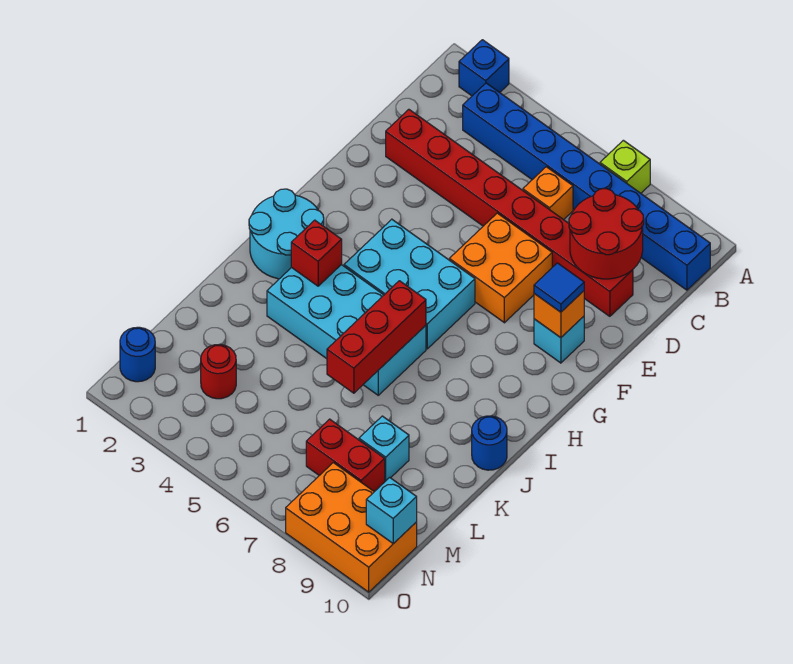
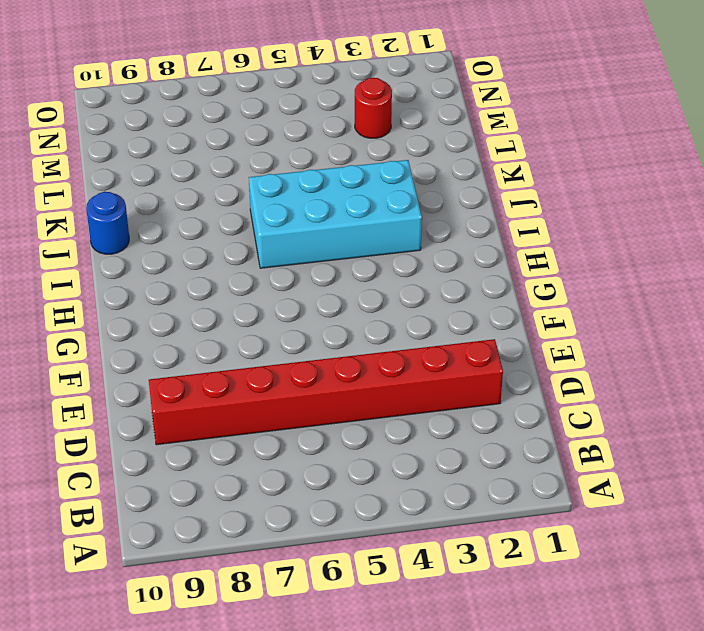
none -> blue 1x1 brick [459,40,509,96]
none -> lime 1x1 brick [600,140,650,193]
none -> blue 1x8 brick [463,83,710,290]

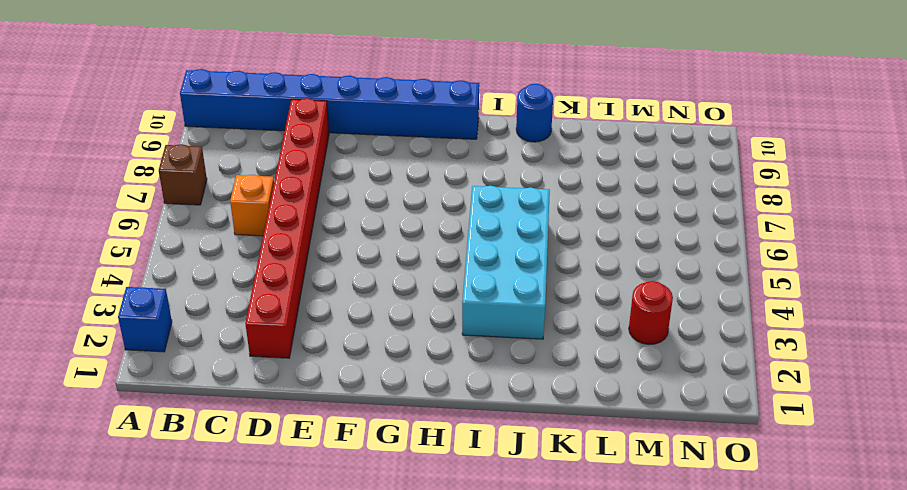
brown 1x1 brick [159,144,207,205] -> lime 1x1 brick [600,140,650,193]
blue 1x8 brick [180,69,479,139] -> blue 1x8 brick turned to [463,83,710,290]
none -> orange 2x2 brick [449,213,552,323]
none -> cyan 1x1 brick [534,316,584,363]
none -> cyan 2x3 brick [344,219,475,349]

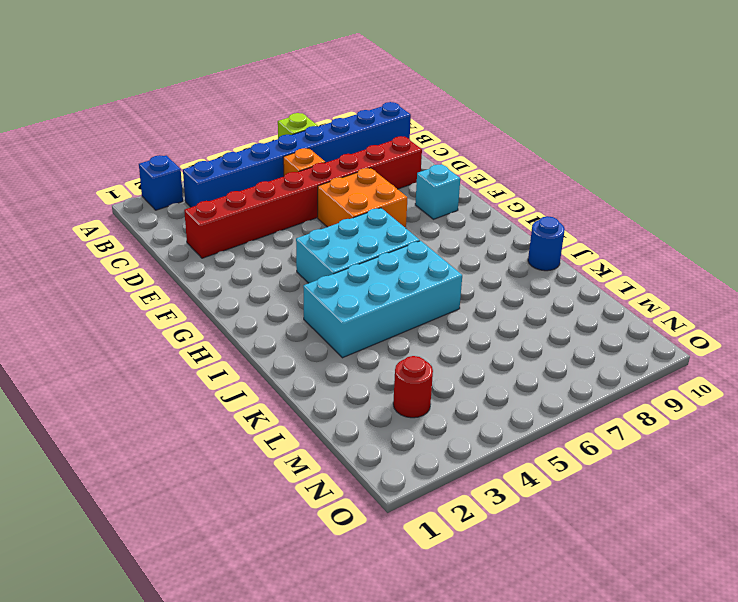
none -> cyan 2x2 round brick [249,189,324,279]
none -> cyan 1x1 brick [359,416,409,481]
none -> red 1x2 brick [306,419,385,492]

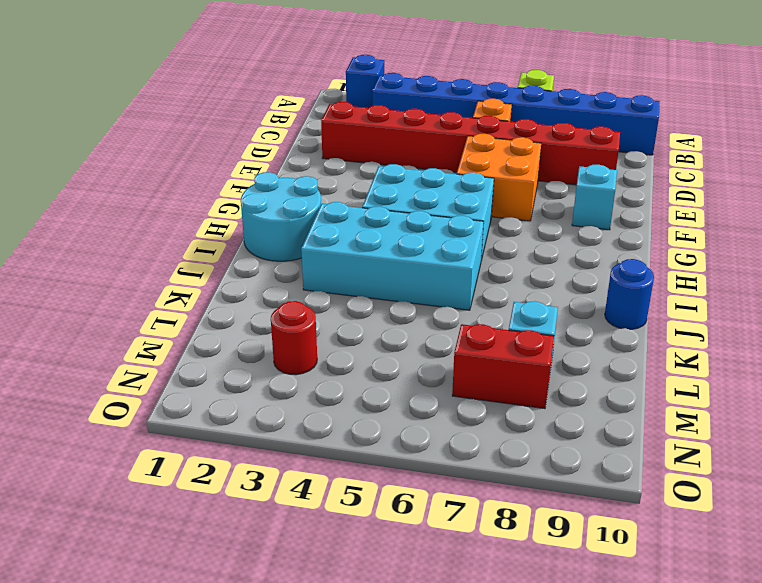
none -> blue 1x1 round brick [120,327,155,382]
none -> orange 2x3 brick [286,463,417,592]
none -> red 2x2 round brick [569,189,644,279]

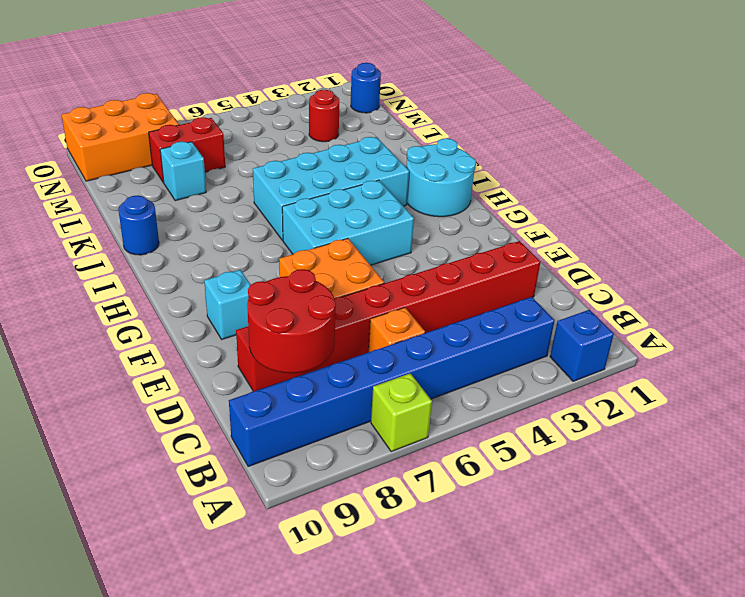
none -> orange 1x1 brick [534,291,584,338]
none -> red 1x1 brick [291,220,342,286]
none -> red 1x3 brick [327,281,426,393]

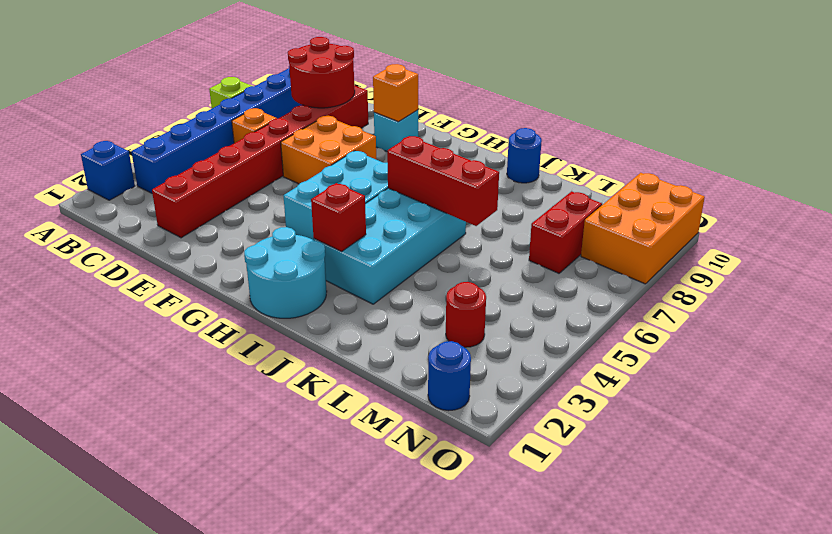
none -> cyan 1x1 brick [359,416,409,481]
none -> cyan 1x1 brick [366,478,417,544]
none -> blue 1x1 tile [534,263,584,312]

